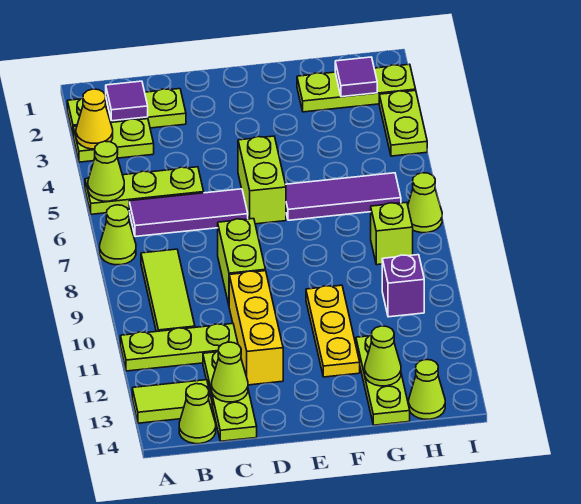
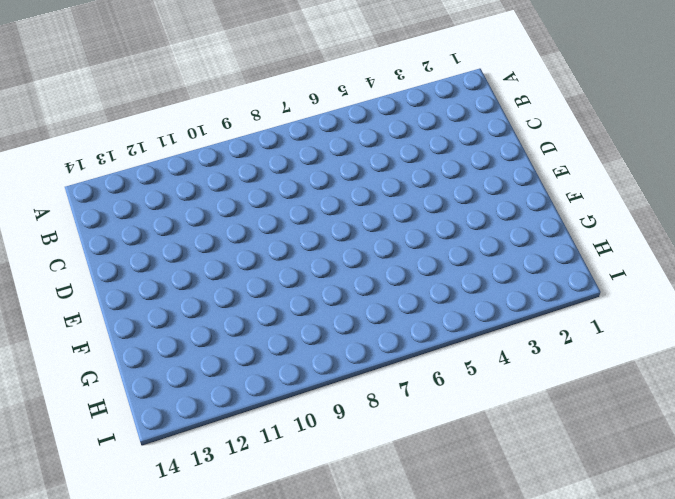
none -> lime 1x3 plate [67,89,186,134]
none -> lime 1x2 plate [73,119,154,162]
none -> lime 1x3 plate [85,167,204,214]

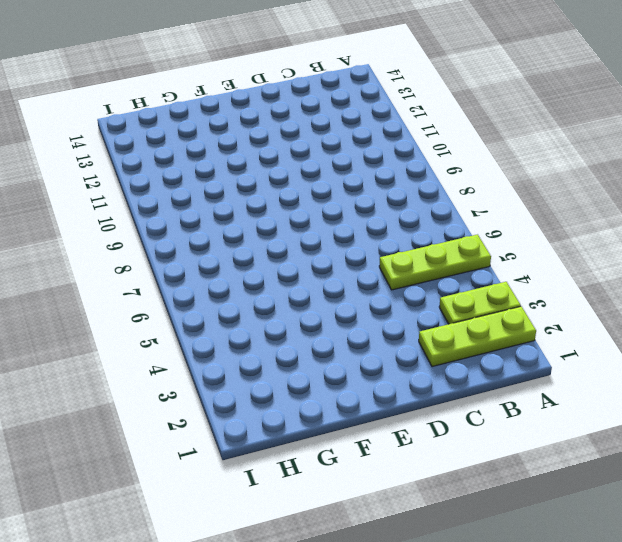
none -> lime 1x1 cone [100,205,136,265]
none -> lime 1x3 plate [120,324,238,371]
none -> lime 1x2 tile [132,380,213,423]

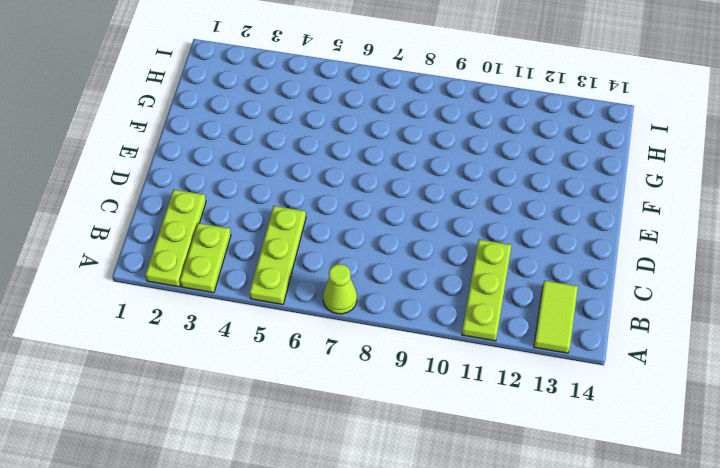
none -> purple 1x3 tile [129,189,248,237]
none -> lime 1x3 tile [141,249,195,331]
none -> lime 1x1 cone [179,384,216,444]

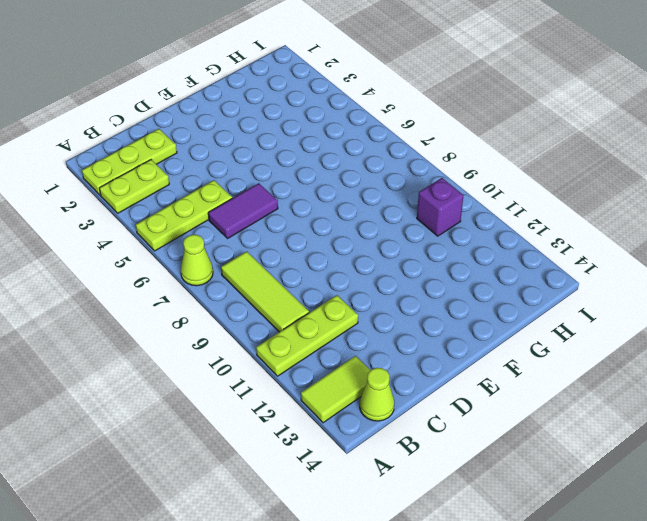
purple 1x2 tile [208,183,278,238] -> purple 1x3 tile [129,189,248,237]
none -> lime 1x3 plate [203,351,257,441]
none -> lime 1x2 brick [218,219,265,304]
none -> yellow 1x3 brick [229,271,283,385]

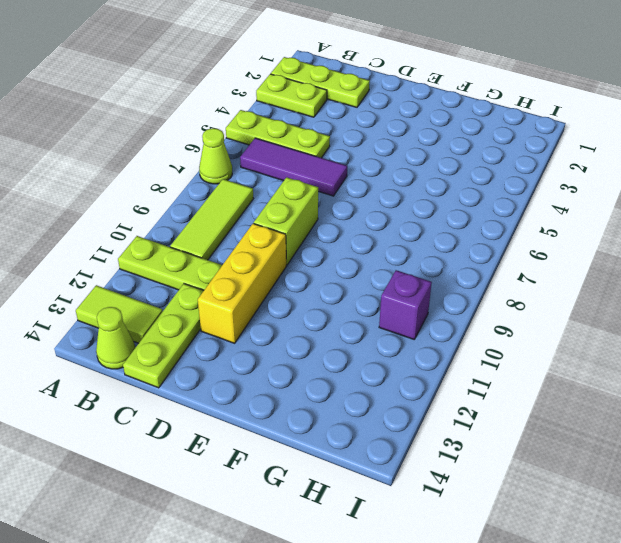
none -> lime 1x2 brick [238,136,286,224]
none -> purple 1x3 tile [286,173,401,220]
none -> yellow 1x3 plate [306,285,360,377]

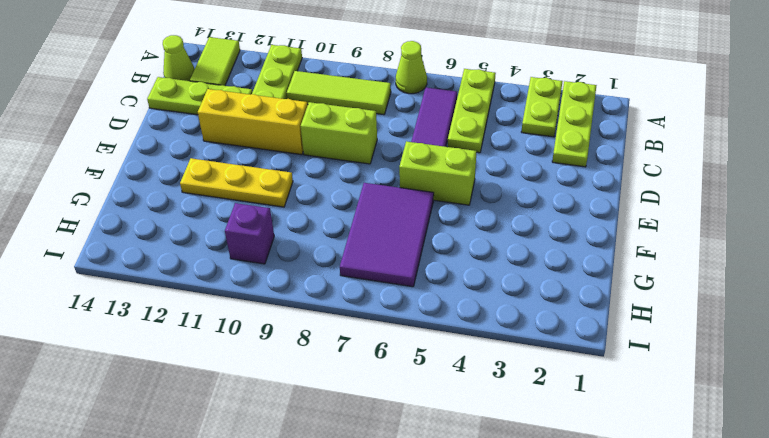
purple 2x3 tile [340,183,434,287] -> purple 1x3 tile [286,173,401,220]
none -> lime 1x3 plate [297,64,416,112]
none -> lime 1x3 plate [356,335,410,425]
none -> lime 1x1 brick [371,202,413,265]

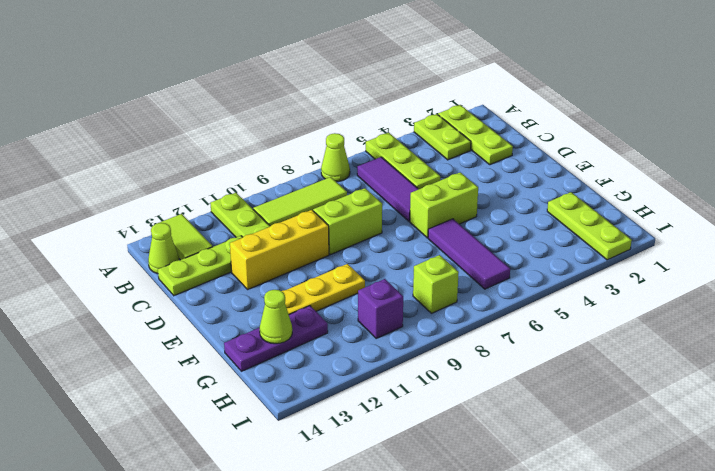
purple 1x3 plate [224,306,328,371] -> lime 1x3 plate [356,335,410,425]
none -> lime 1x1 cone [409,360,445,419]
none -> lime 1x2 plate [379,90,427,156]
none -> lime 1x1 cone [408,173,442,233]

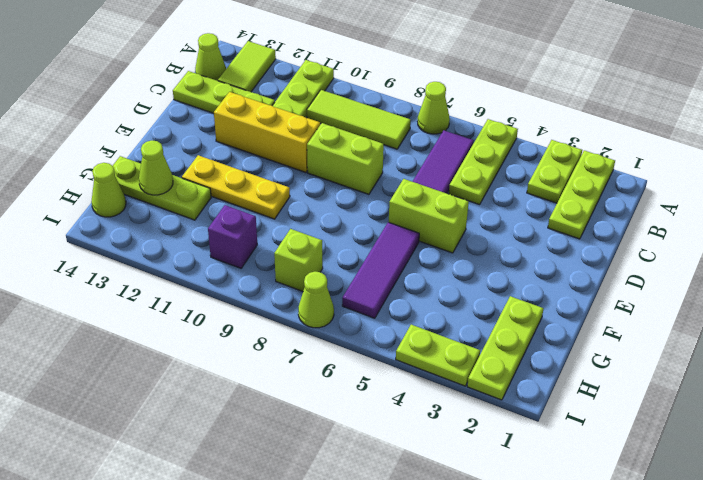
none -> yellow 1x1 cone [76,89,113,149]
none -> lime 1x1 cone [88,141,124,201]
none -> purple 1x1 tile [106,81,148,121]

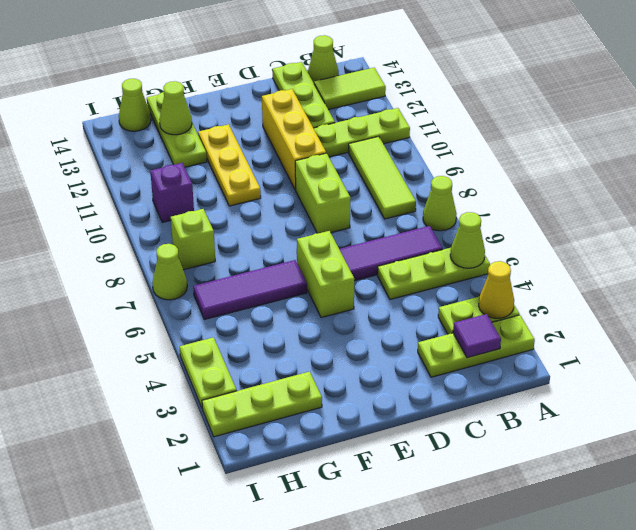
none -> lime 1x1 cone [212,342,248,402]
none -> purple 1x1 tile [335,57,377,97]

